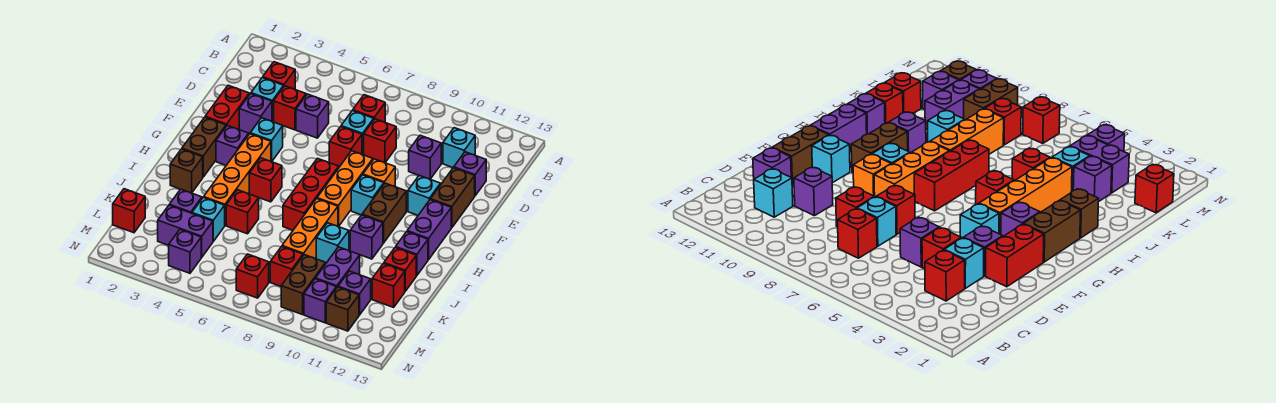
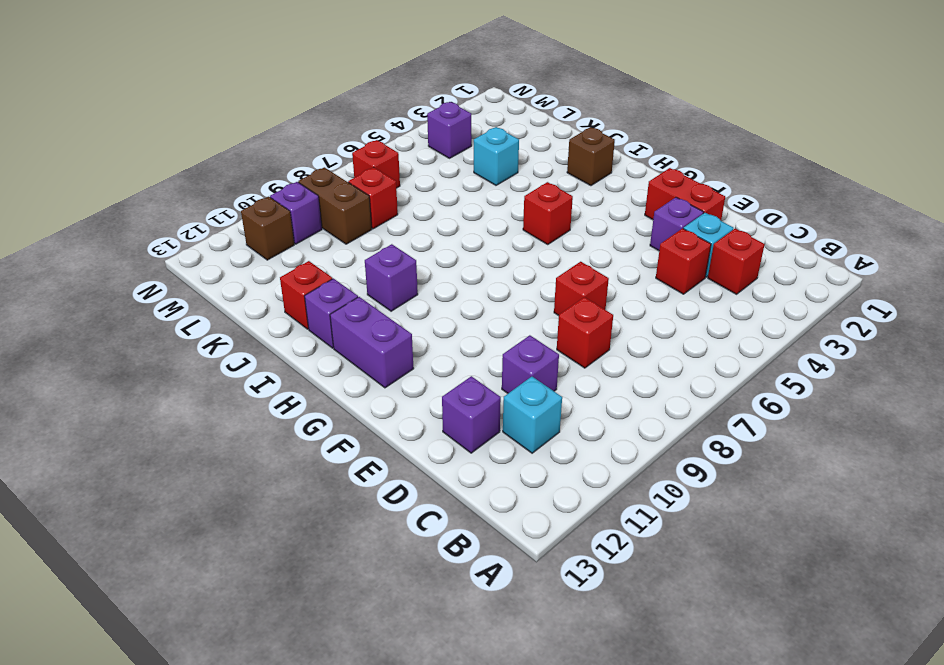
none -> red 1x1 brick [353,95,385,122]
none -> purple 1x1 brick [296,94,329,138]
none -> cyan 1x1 brick [341,111,374,155]
none -> brown 1x2 brick [431,168,475,228]

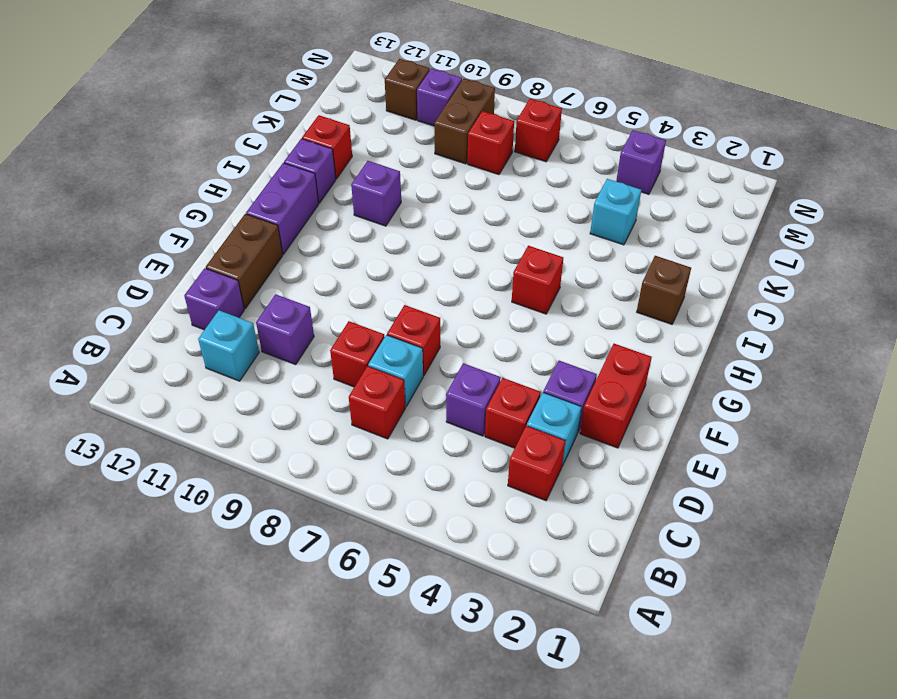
none -> cyan 1x1 brick [250,118,283,162]
none -> orange 1x3 brick [317,151,373,227]
none -> orange 1x1 brick [363,159,395,187]
none -> cyan 1x1 brick [408,175,441,215]

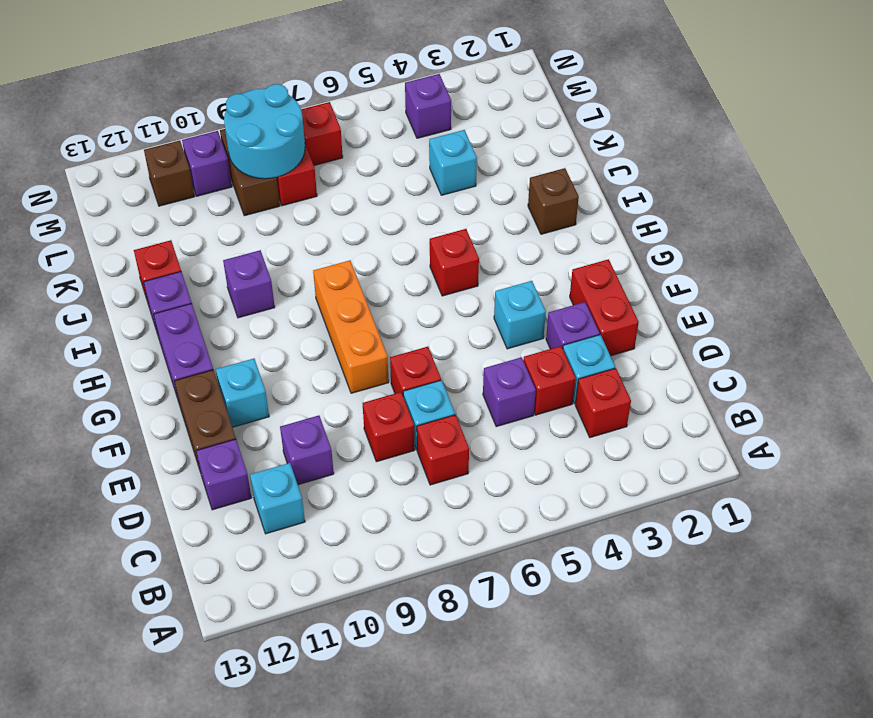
cyan 2x2 round brick [224,84,305,179] -> none
none -> orange 1x1 brick [363,159,395,187]
none -> brown 1x2 brick [182,117,226,177]
none -> purple 1x1 brick [216,125,249,165]
none -> orange 1x4 brick [204,134,271,225]

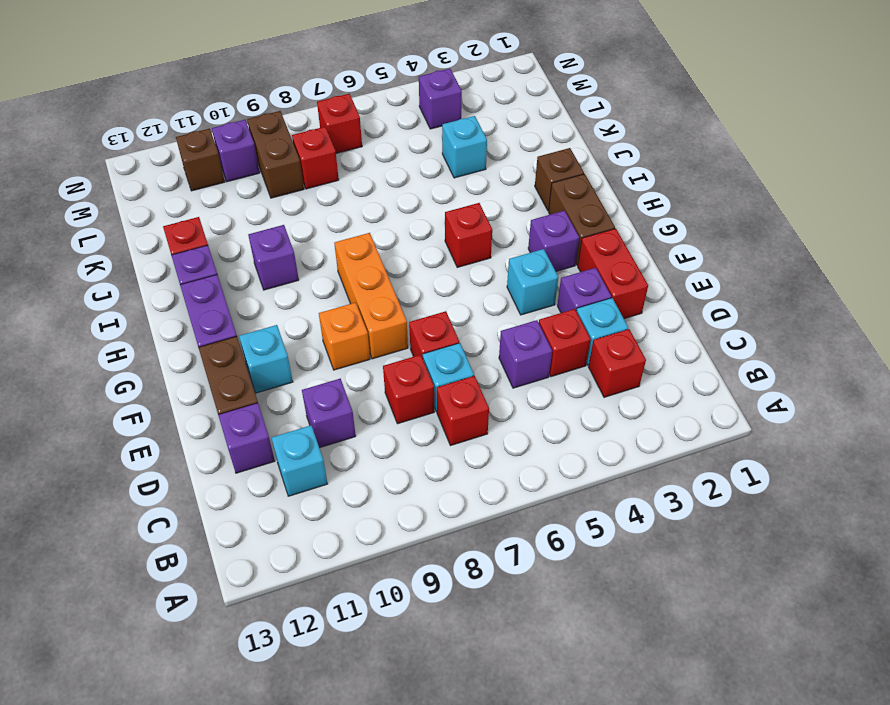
none -> orange 1x4 brick [204,134,271,225]
none -> red 1x3 brick [283,158,339,230]
none -> cyan 1x1 brick [351,175,384,215]
none -> brown 1x2 brick [362,183,406,243]

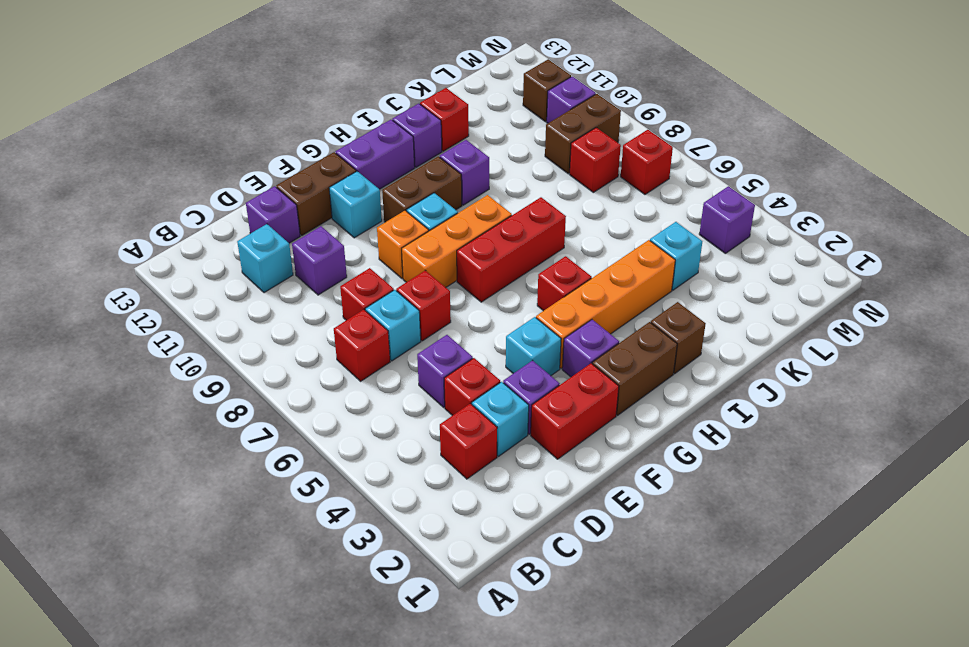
none -> orange 1x3 brick [282,199,338,258]
none -> red 1x1 brick [226,190,259,234]
none -> cyan 1x1 brick [316,223,349,263]
none -> purple 1x1 brick [169,189,202,213]

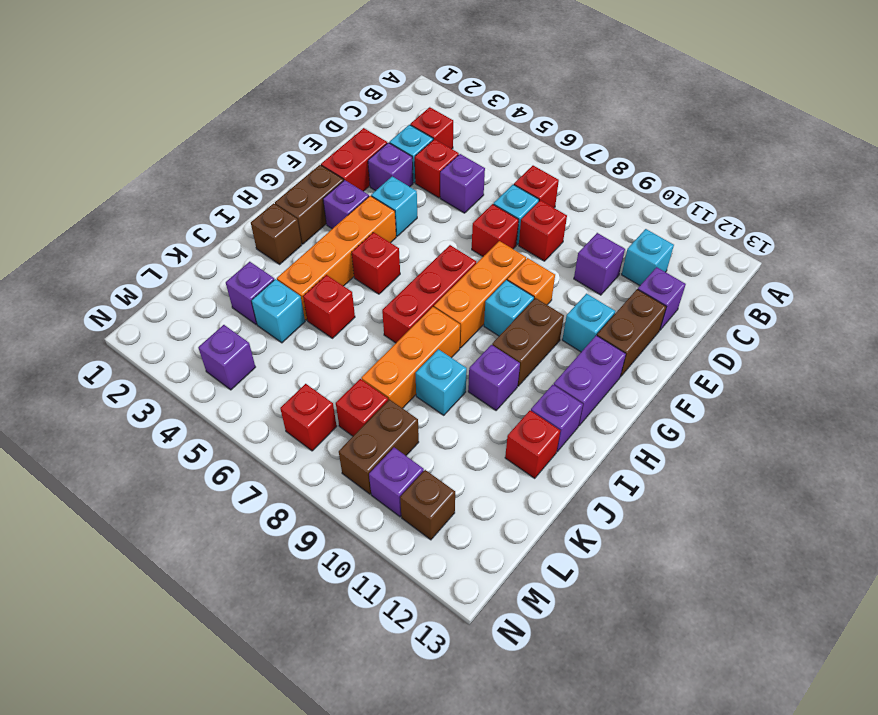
none -> purple 1x2 brick [316,247,360,288]
none -> red 1x1 brick [372,263,405,307]
none -> red 1x1 brick [113,189,145,233]
none -> purple 1x2 brick [158,205,213,257]

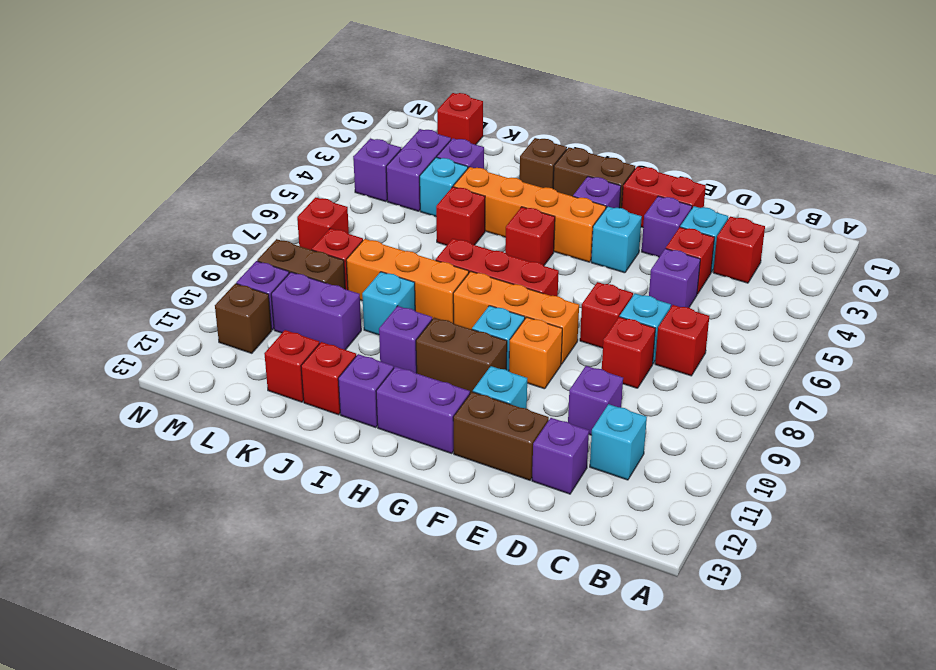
none -> purple 1x1 brick [338,271,371,315]

